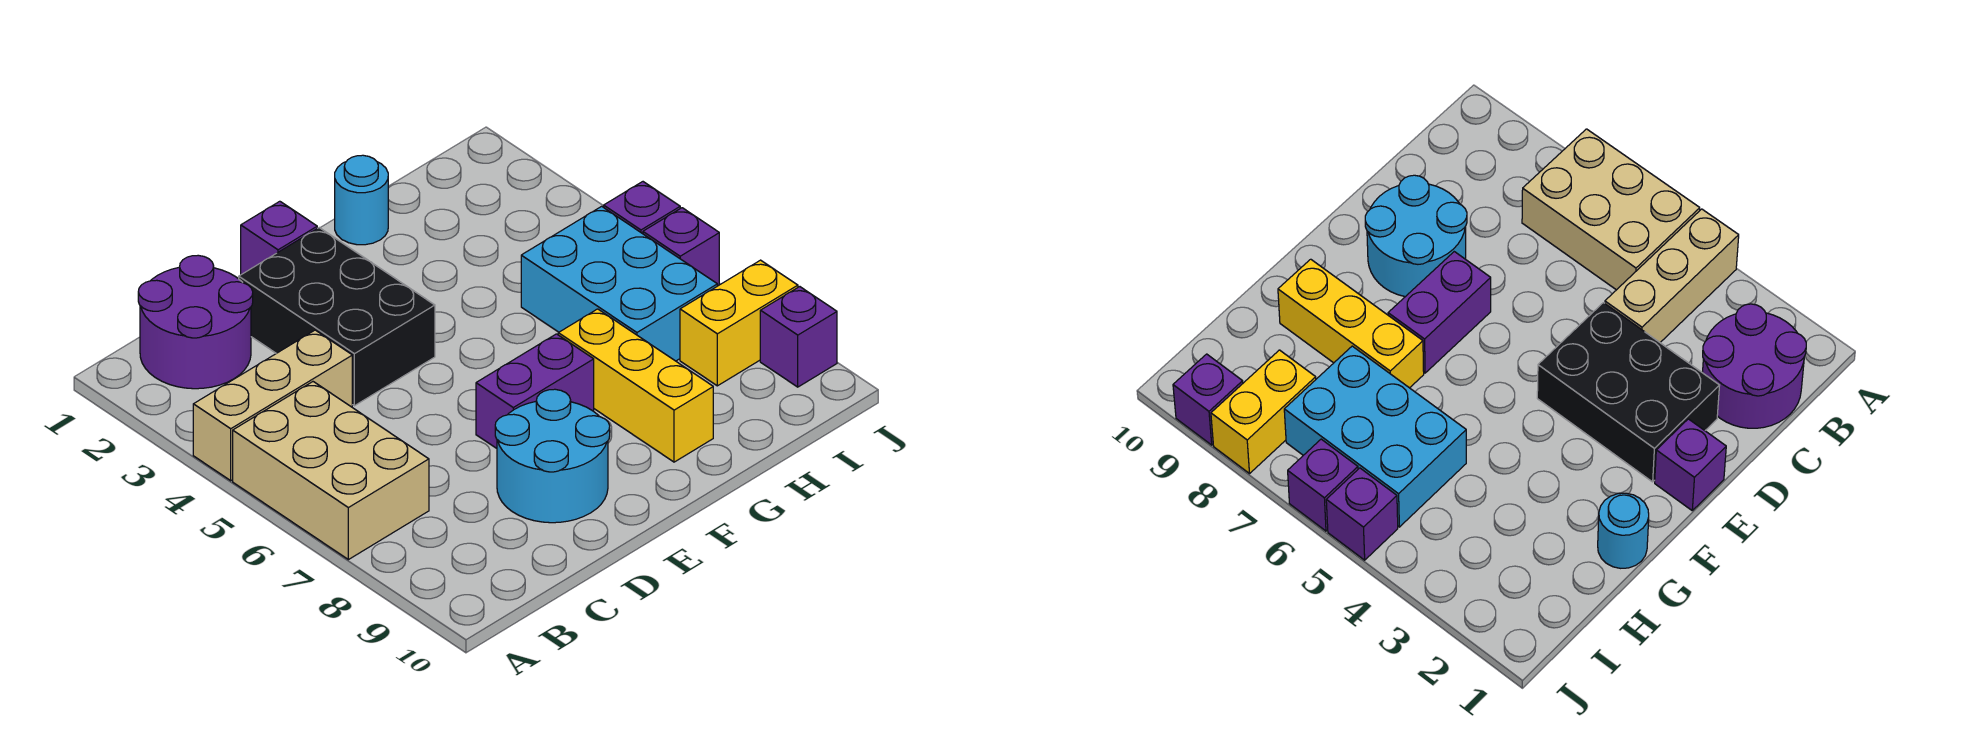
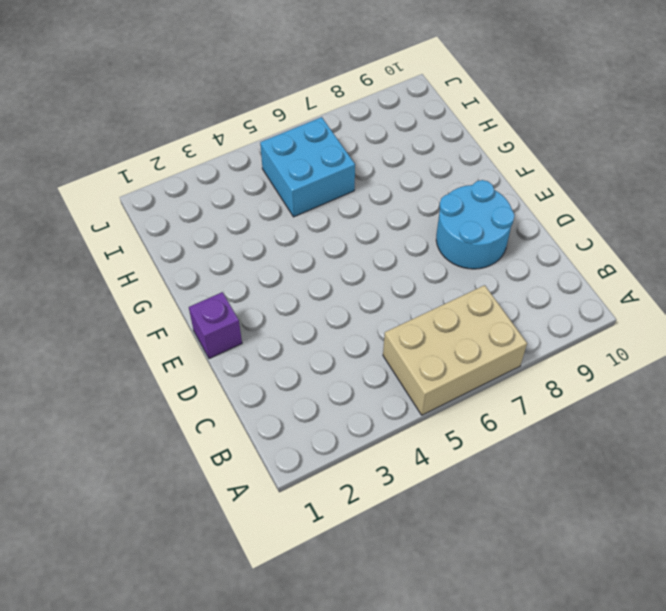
cyan 2x2 brick [260,117,355,217] -> cyan 2x3 brick [521,206,717,361]
none -> tan 1x3 brick [193,330,352,481]
none -> purple 2x2 round brick [138,255,253,389]
none -> black 2x3 brick [239,228,435,406]

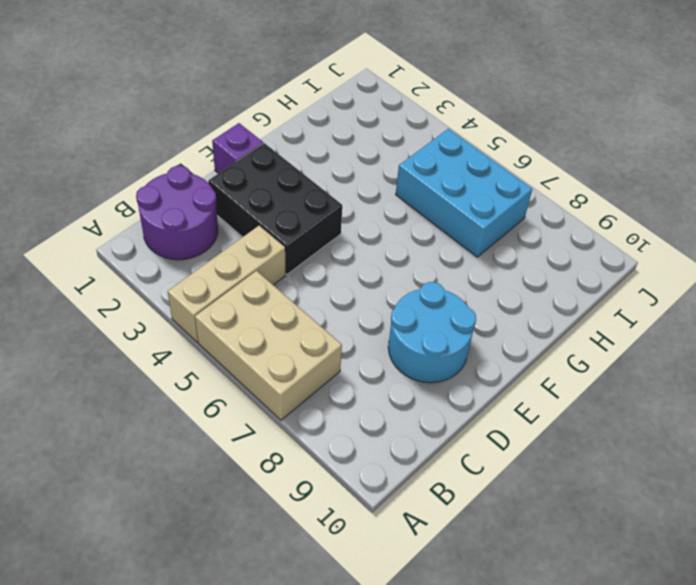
none -> purple 1x2 brick [476,334,594,448]
none -> cyan 1x1 round brick [335,155,388,245]
none -> yellow 1x3 brick [558,309,713,462]

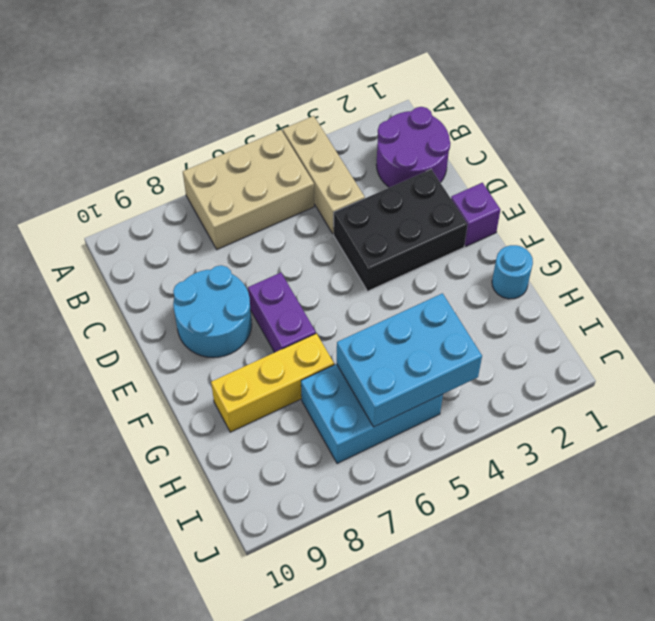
cyan 2x3 brick [337,293,482,427] -> none
none -> yellow 1x2 brick [680,260,798,386]
none -> purple 1x1 brick [604,182,680,234]
none -> purple 1x1 brick [643,208,719,286]

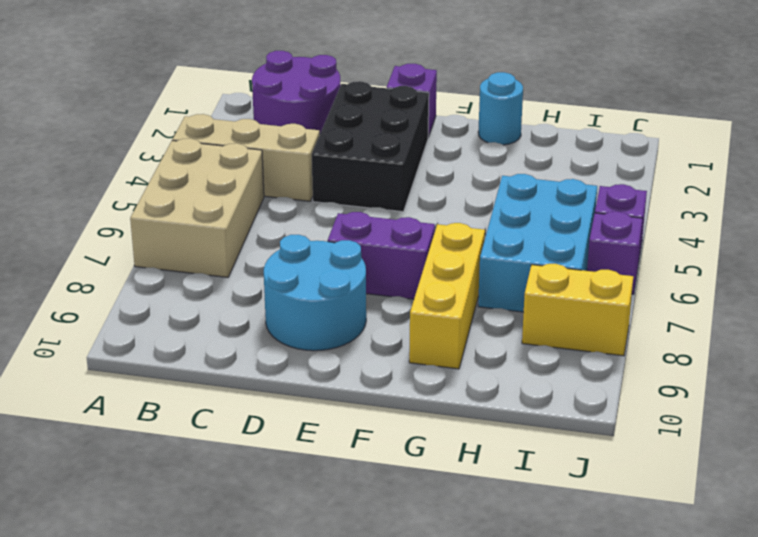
none -> purple 1x1 brick [760,287,837,387]

